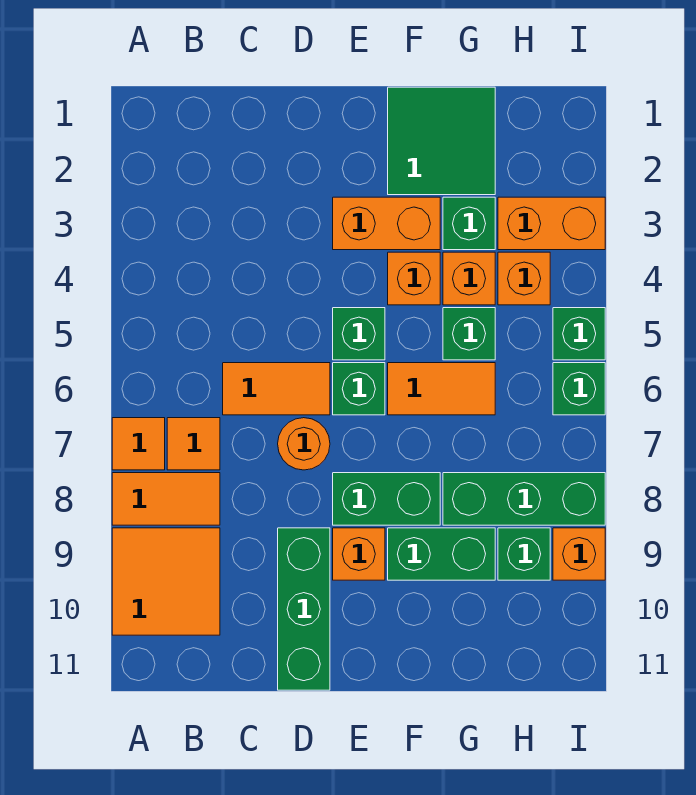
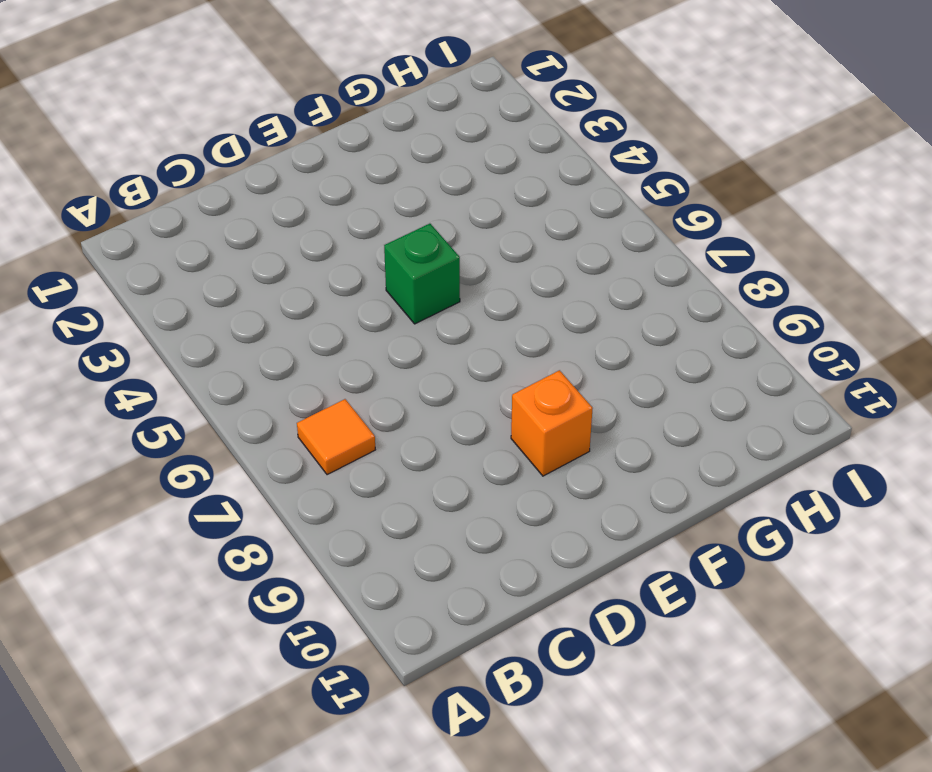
none -> orange 1x1 tile [112,418,165,470]
none -> orange 1x2 tile [112,473,220,525]
none -> orange 2x2 tile [112,528,220,635]

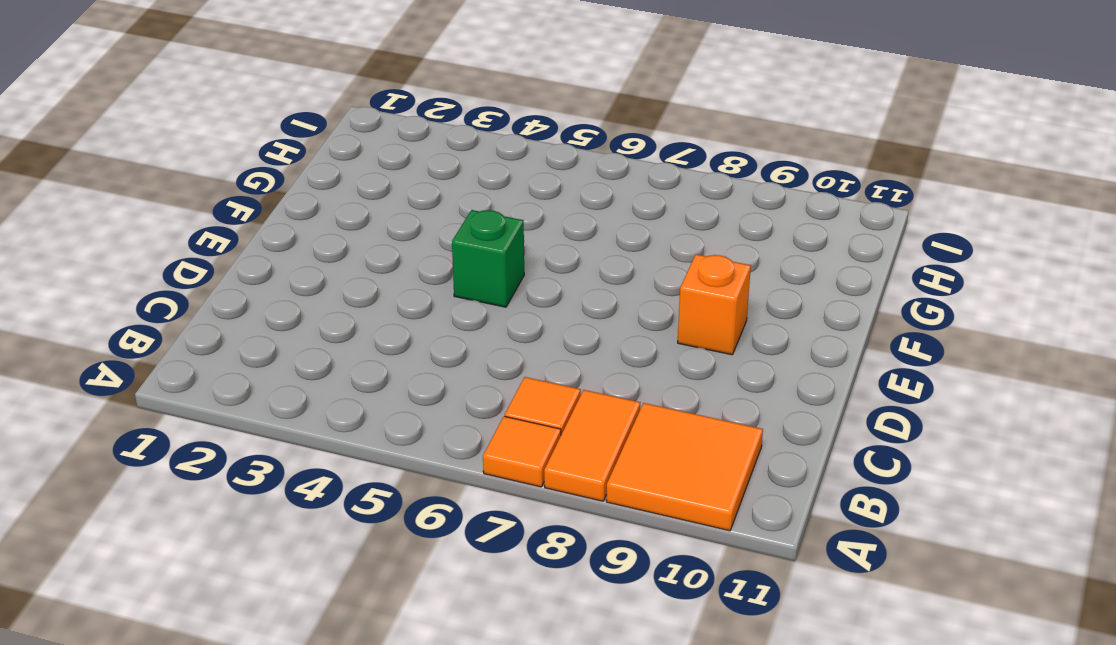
none -> orange 1x2 tile [223,363,330,415]
none -> orange 1x1 round brick [278,418,330,470]
none -> green 1x3 brick [278,528,330,690]

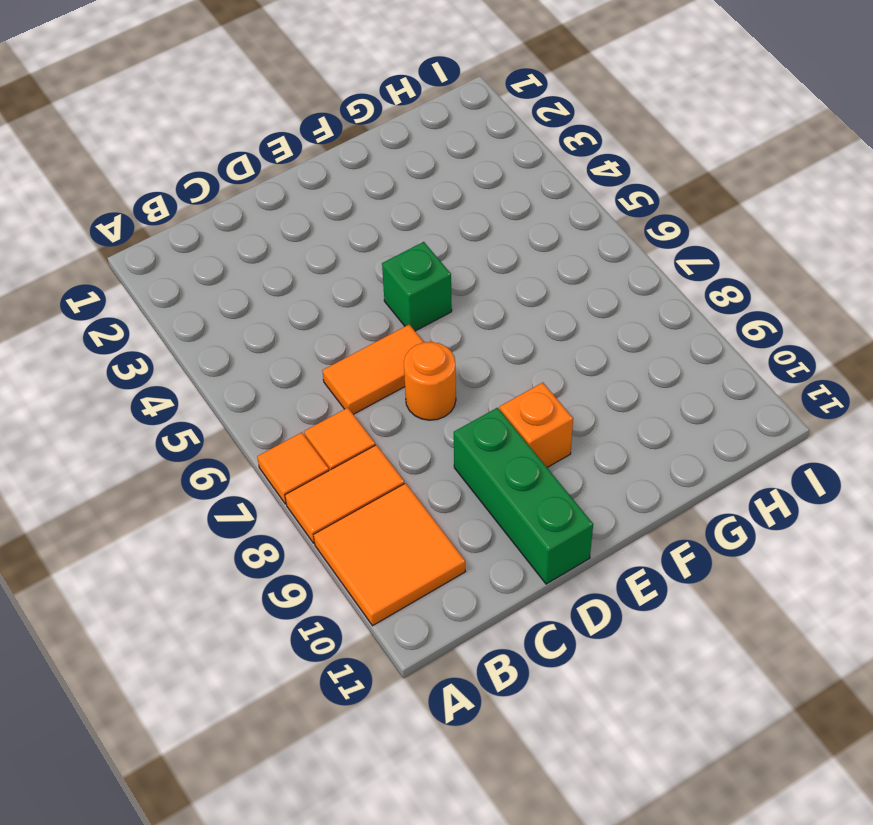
none -> orange 1x2 brick [333,197,440,250]
none -> green 1x1 brick [333,363,385,415]
none -> green 1x2 brick [333,473,440,525]

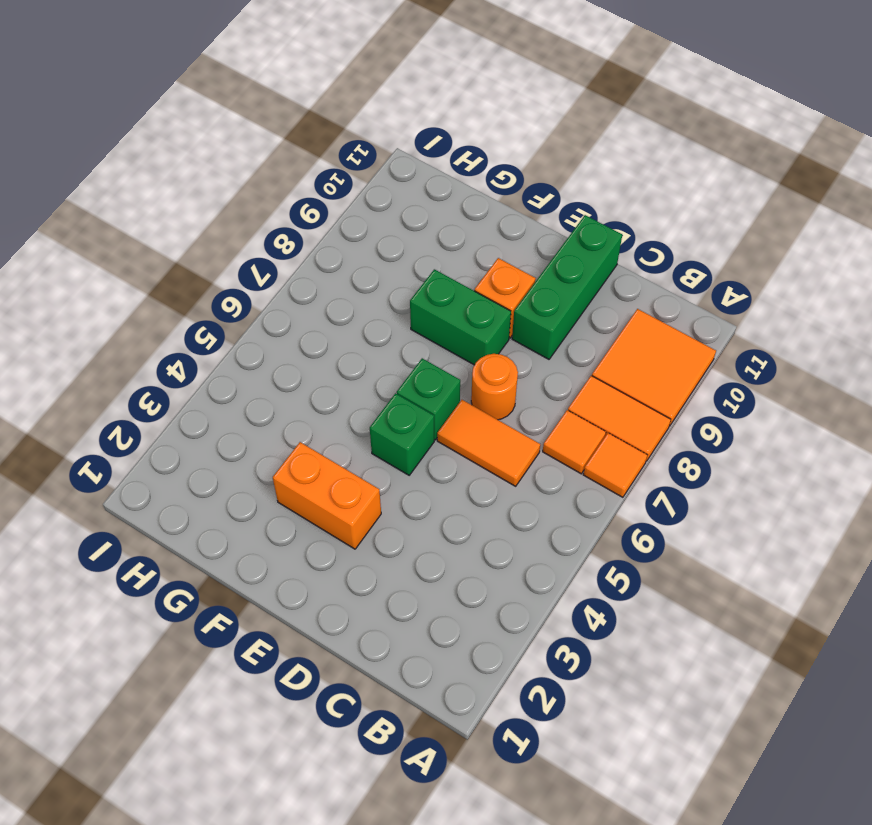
none -> green 2x2 tile [388,87,495,195]
none -> orange 1x1 brick [388,252,440,305]
none -> orange 1x2 tile [388,363,495,415]

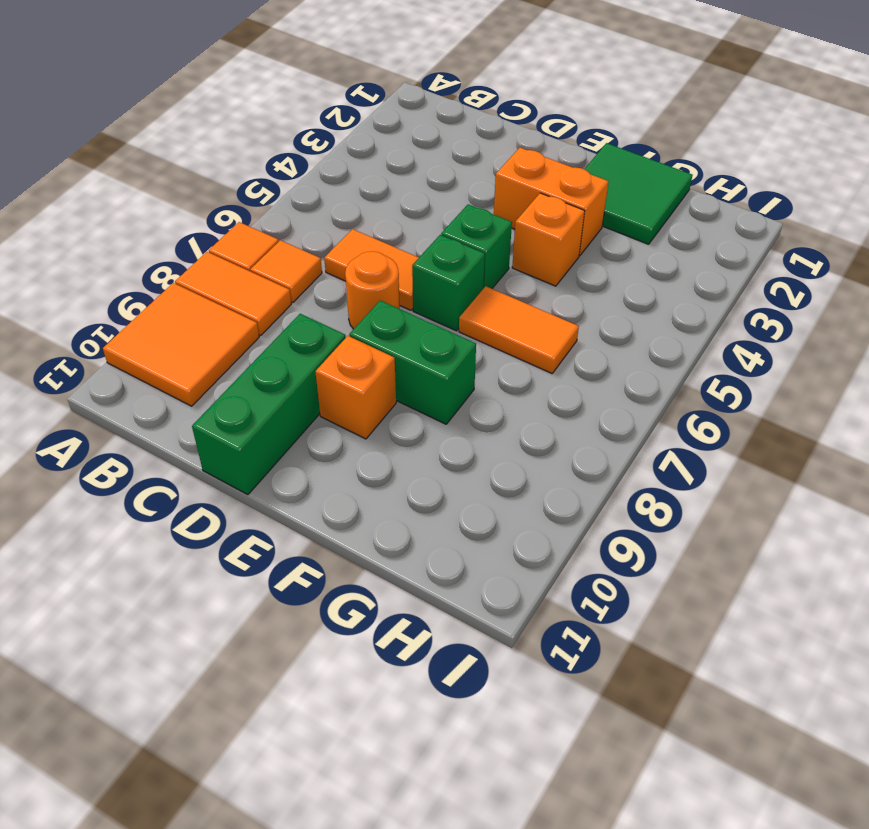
none -> green 1x2 brick [388,528,495,580]
none -> green 1x1 brick [443,197,495,250]
none -> orange 1x1 brick [443,252,495,305]

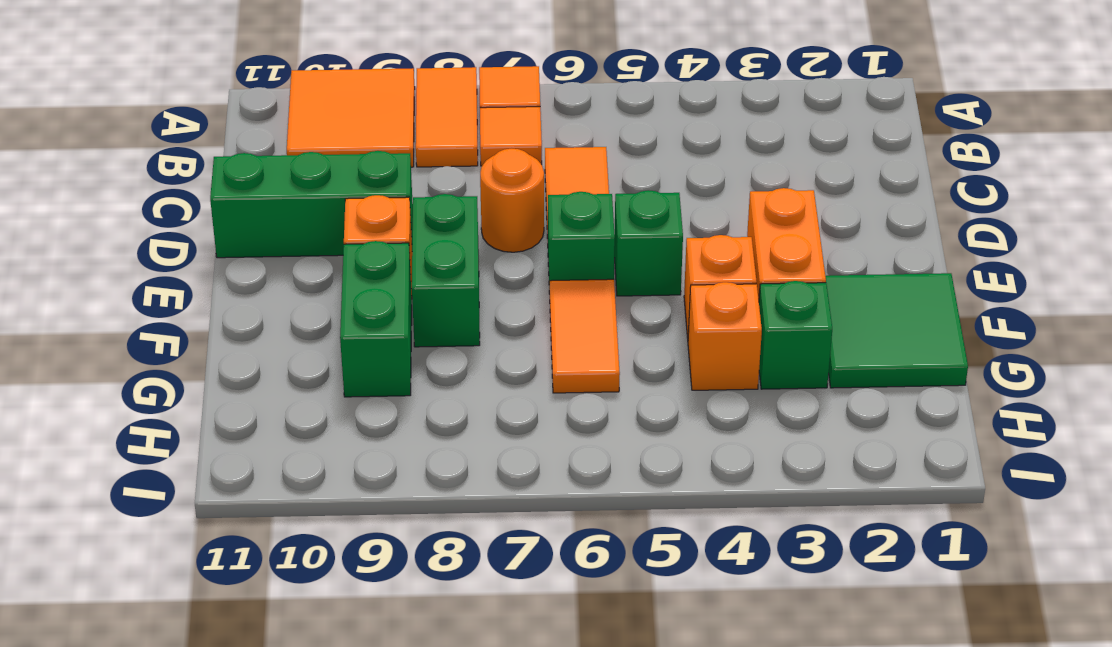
none -> green 1x1 brick [443,308,495,360]
none -> green 1x3 brick [443,473,605,525]
none -> orange 1x2 brick [498,197,605,250]

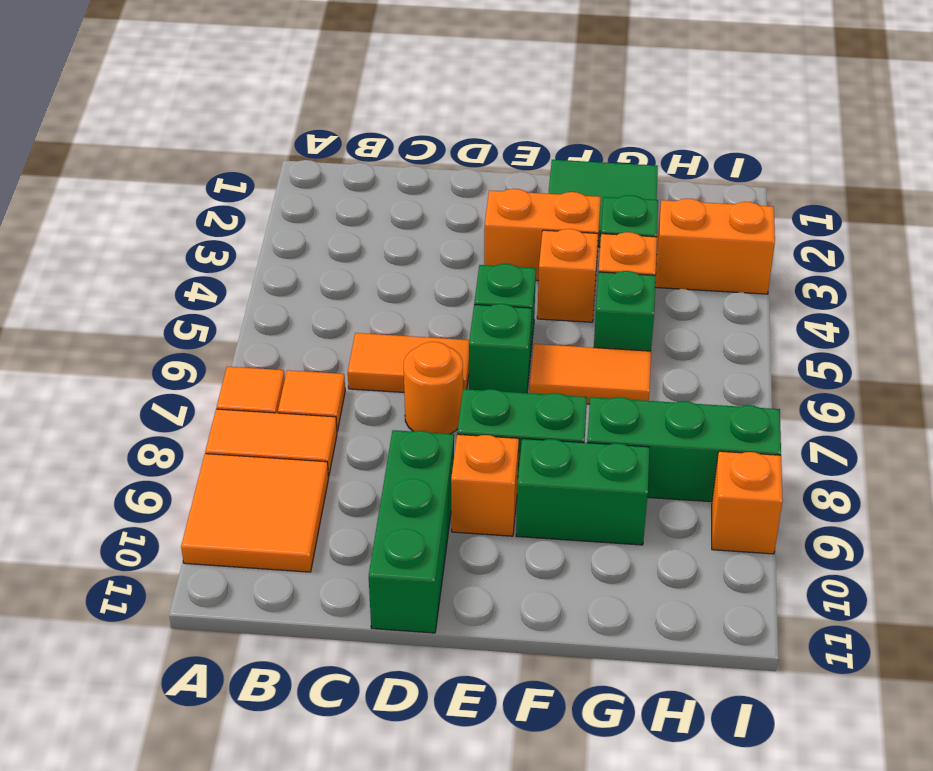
none -> orange 1x1 brick [498,252,550,305]
none -> green 1x1 brick [498,528,550,580]
none -> green 1x1 brick [553,308,605,360]

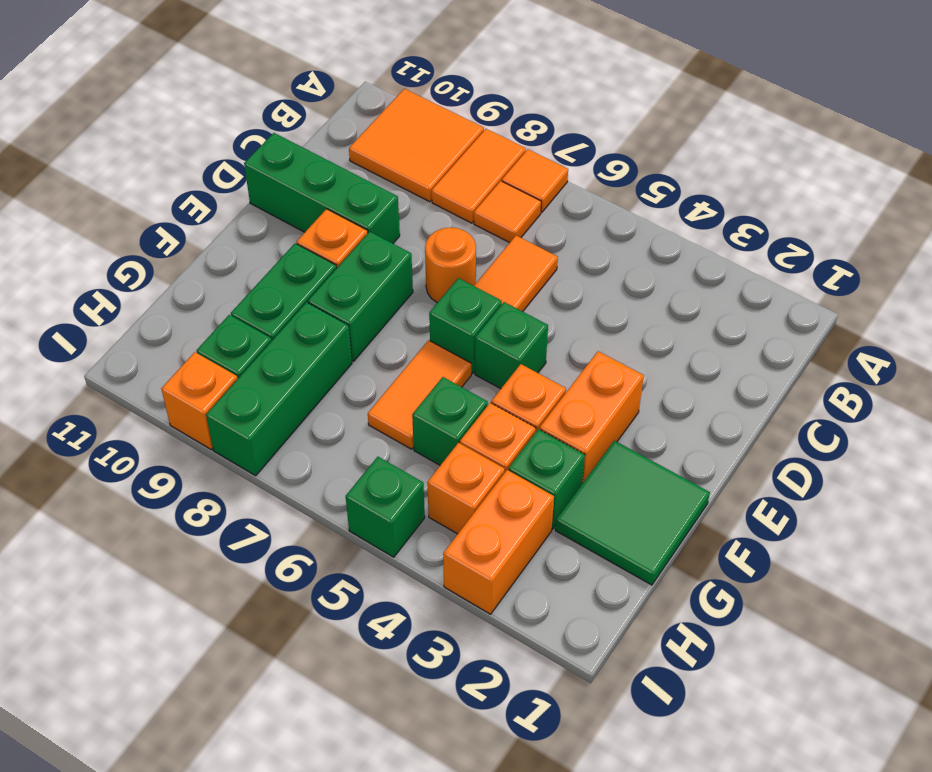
none -> green 1x1 brick [553,363,605,415]

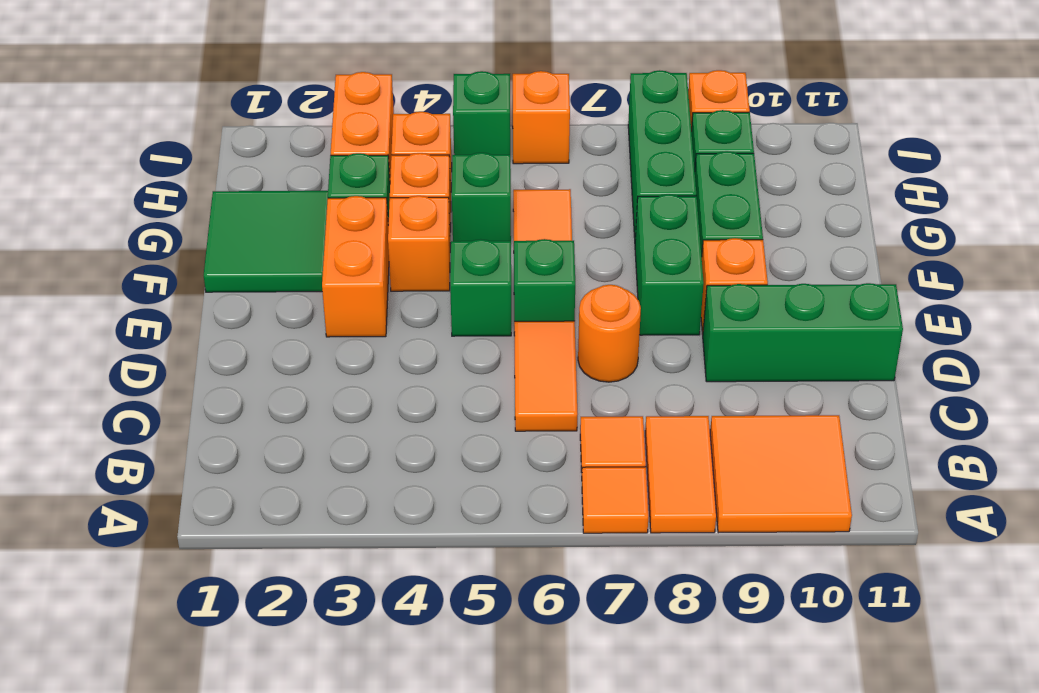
orange 1x1 brick [513,71,570,164] -> green 1x1 brick [553,363,605,415]

